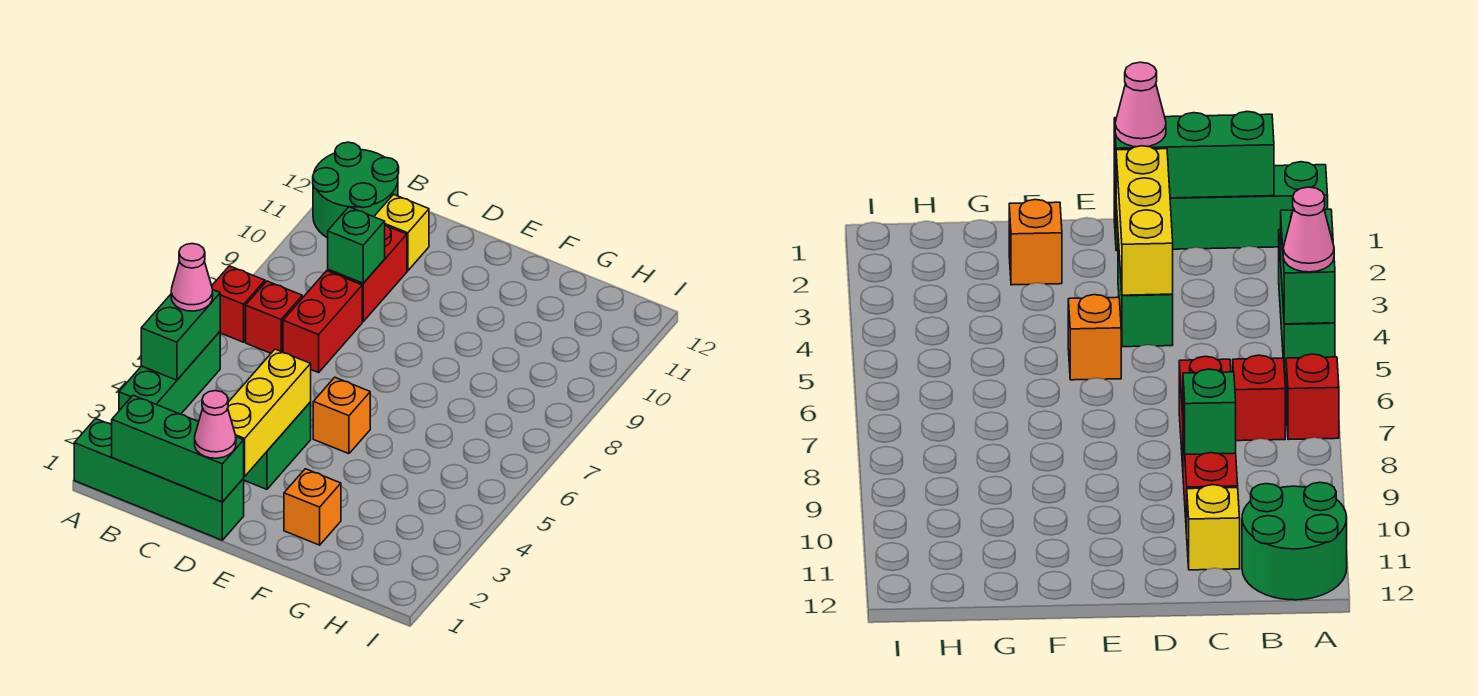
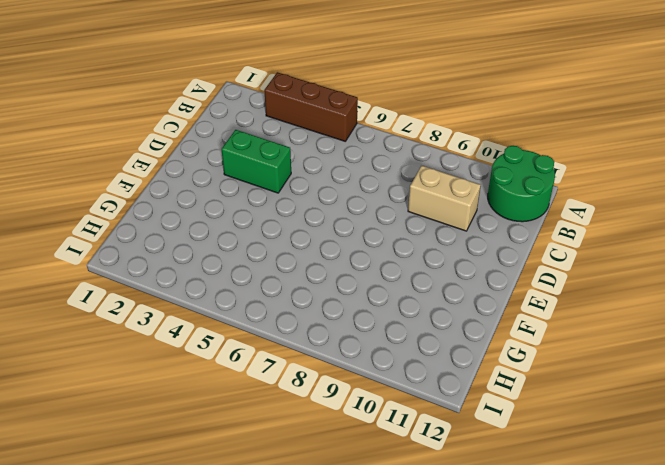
brown 1x3 brick [264,72,358,141] -> green 1x3 brick [119,332,220,414]
tan 1x2 brick [408,166,481,231] -> red 1x2 brick [328,225,407,322]
none -> green 1x4 brick [74,419,244,540]
none -> red 1x1 brick [212,266,265,342]
none -> red 1x1 brick [246,281,302,353]

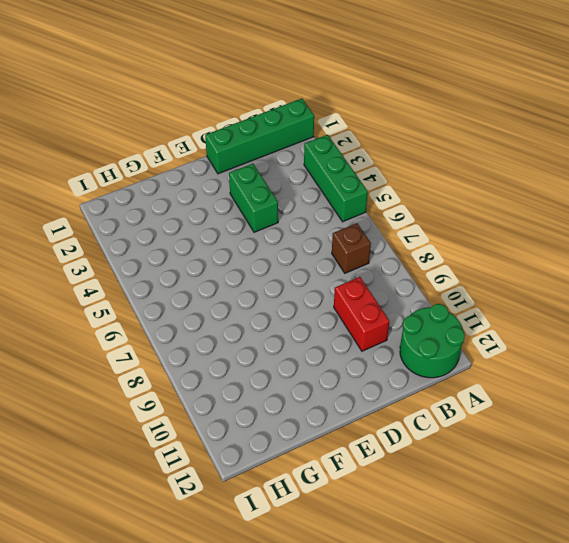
brown 1x1 brick [332,223,371,273] -> red 1x1 brick [246,281,302,353]
none -> red 1x1 brick [212,266,265,342]
none -> red 1x2 brick [283,271,362,373]
none -> yellow 1x1 brick [374,194,429,271]

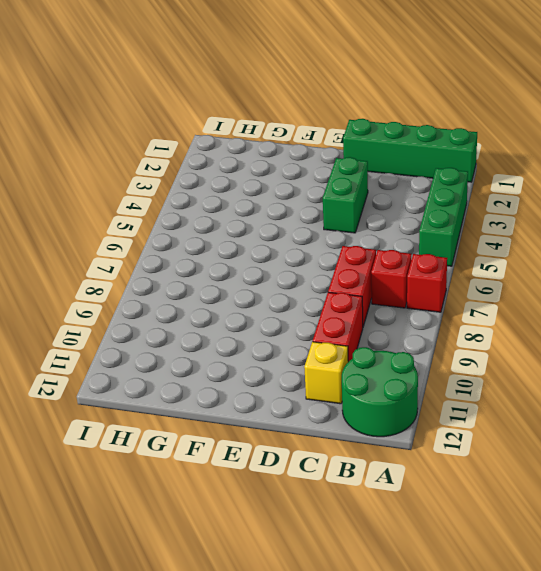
none -> orange 1x1 brick [313,377,370,454]
none -> orange 1x1 brick [284,469,341,545]
none -> green 1x2 brick [141,290,220,380]

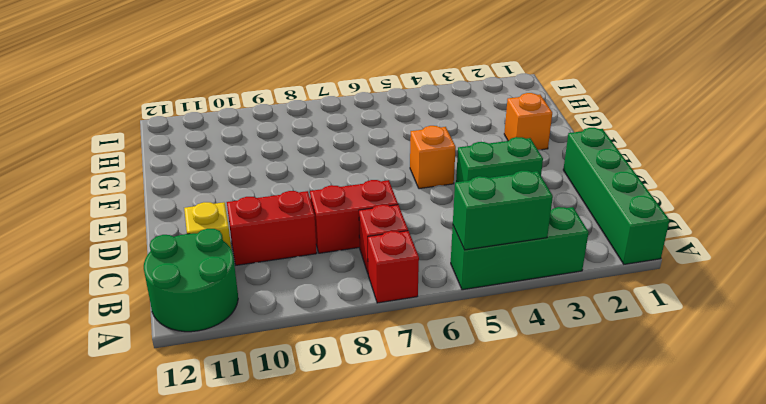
none -> green 1x3 brick [112,395,244,502]
none -> green 1x1 brick [328,207,385,283]
none -> yellow 1x3 brick [228,349,311,476]

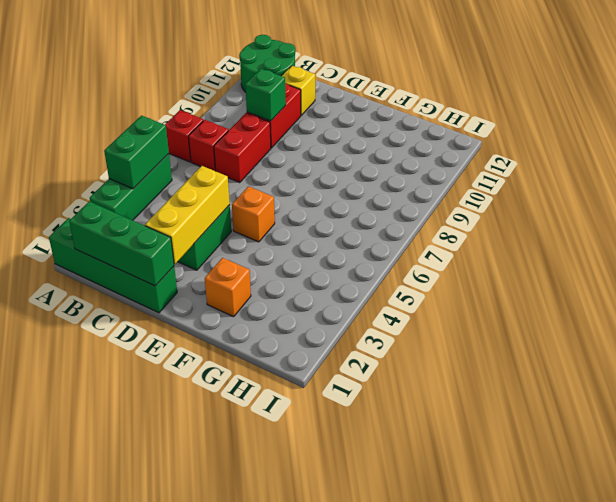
none -> pink 1x1 cone [171,244,213,311]
none -> pink 1x1 cone [195,391,236,458]

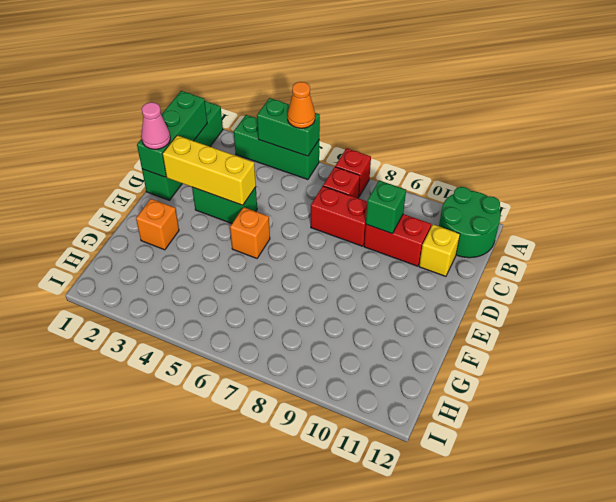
orange 1x1 cone [288,82,315,128] -> pink 1x1 cone [171,244,213,311]

